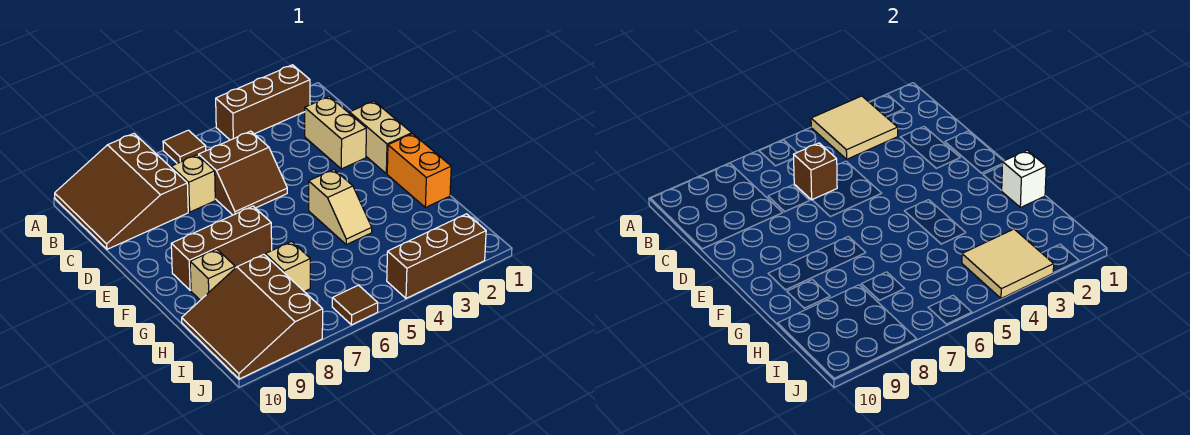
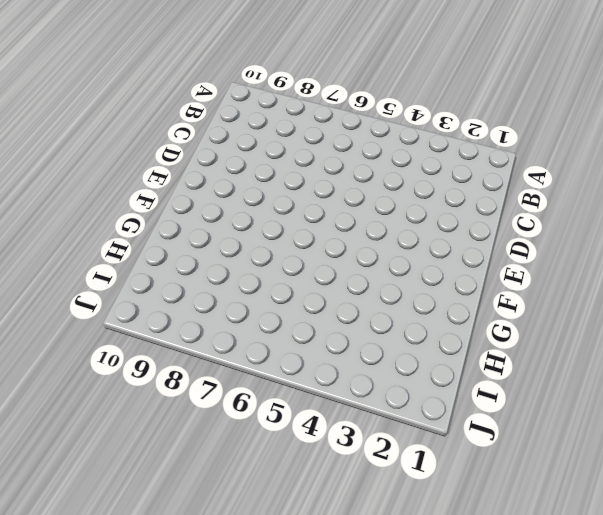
none -> brown 1x3 brick [216,65,310,140]
none -> brown 1x1 tile [163,130,206,163]
none -> brown 3x3 slope [55,134,188,249]

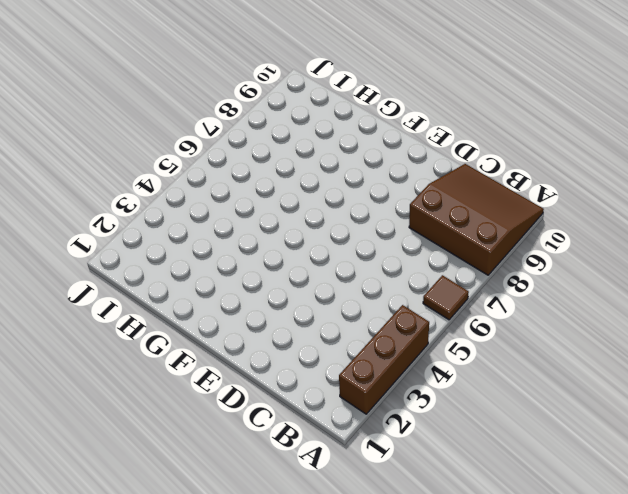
none -> tan 1x2 brick [305,97,366,169]
none -> brown 2x2 slope [199,131,287,215]
none -> tan 1x1 brick [171,155,215,212]

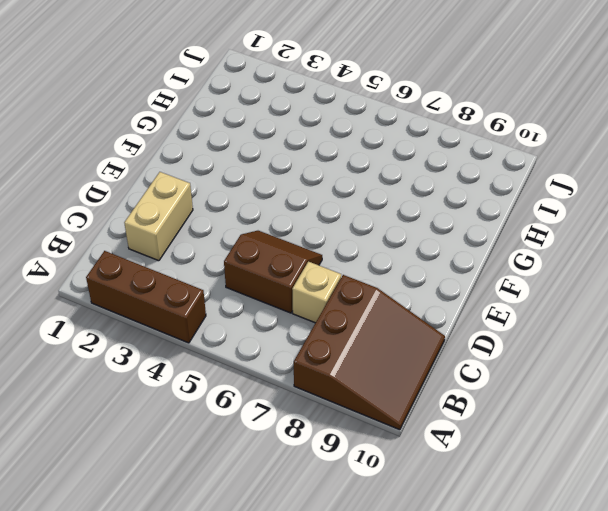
none -> brown 1x1 tile [163,130,206,163]
none -> tan 1x2 brick [350,101,412,174]
none -> orange 1x2 brick [387,134,451,207]

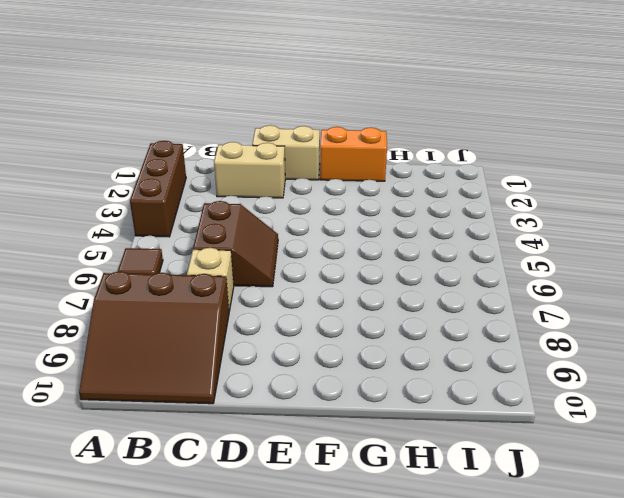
none -> tan 1x2 slope [309,170,372,244]
none -> brown 1x3 brick [171,206,272,290]
none -> tan 1x1 brick [190,249,235,300]

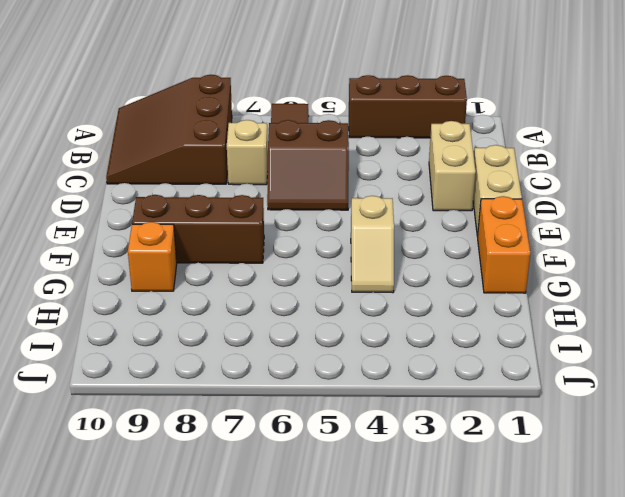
orange 1x1 brick [128,222,177,291] -> tan 1x1 brick [190,249,235,300]
none -> tan 1x1 brick [265,241,310,292]
none -> brown 3x3 slope [182,254,323,379]
none -> brown 1x3 brick [387,214,486,298]

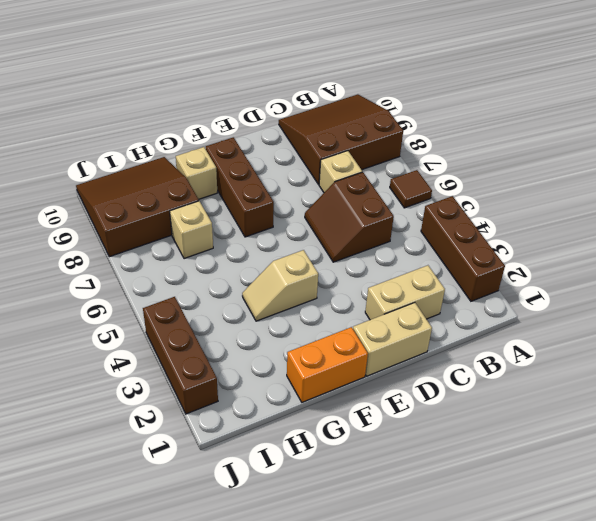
none -> brown 1x1 tile [332,285,378,325]
none -> tan 2x2 tile [811,96,898,159]
none -> brown 1x1 brick [794,143,837,200]

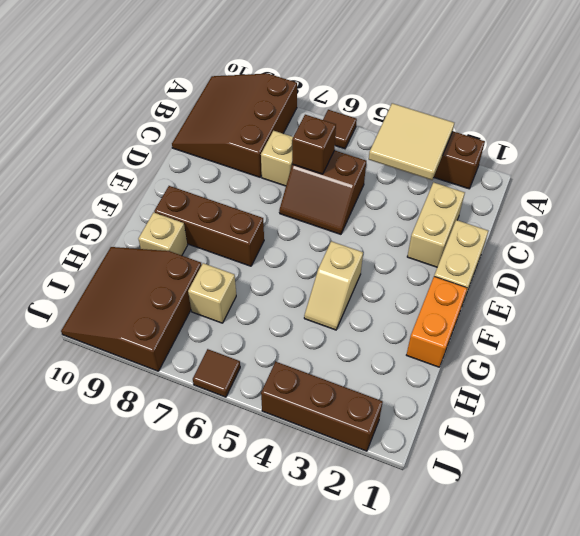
none -> white 1x1 brick [1002,150,1046,207]
none -> tan 2x2 tile [962,229,1054,298]

